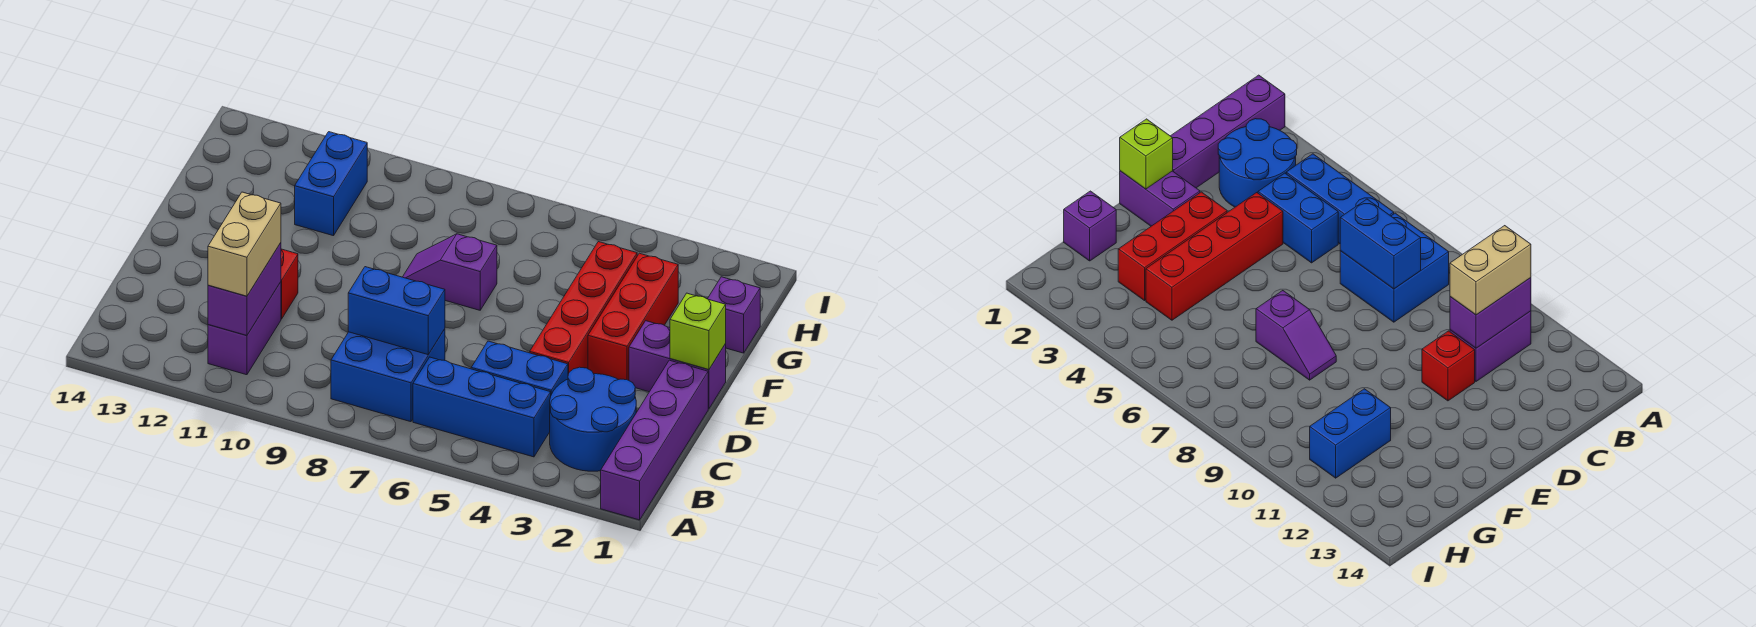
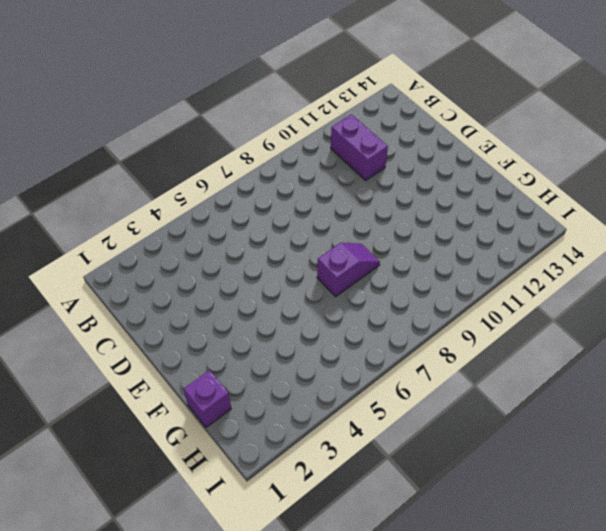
none -> purple 1x4 brick [601,360,708,520]
none -> blue 2x2 round brick [550,367,636,471]
none -> blue 1x3 brick [413,357,551,457]

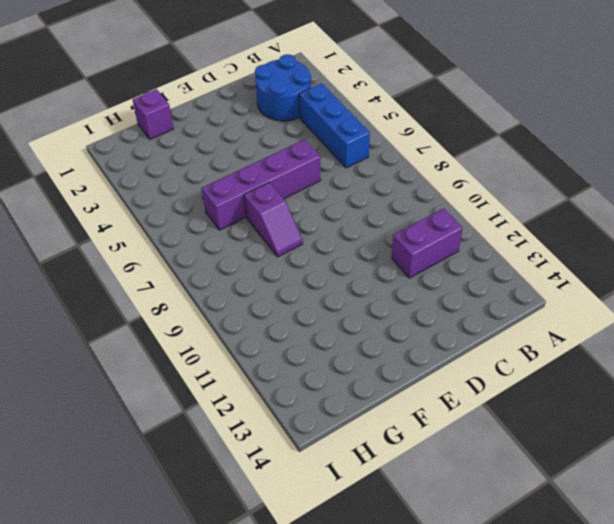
purple 1x4 brick [202,139,321,230] -> purple 1x4 brick moved to [601,360,708,520]
none -> blue 2x2 brick [331,329,445,422]
none -> blue 1x2 brick [471,341,568,394]
none -> red 1x4 brick [530,242,637,374]

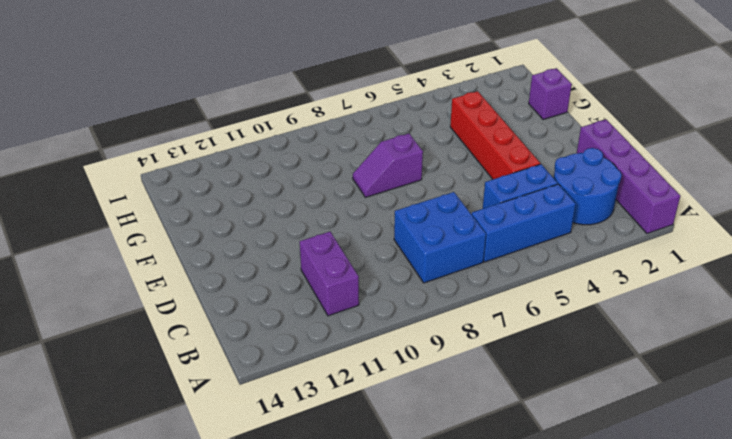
none -> red 1x1 brick [281,249,298,319]
none -> purple 1x2 brick [629,321,726,409]
none -> red 1x3 brick [588,253,678,380]

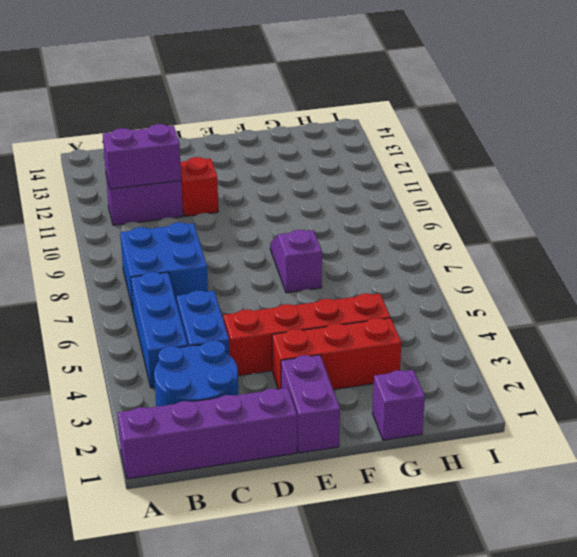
none -> blue 1x2 brick [295,132,367,236]
none -> blue 1x2 brick [348,267,445,355]
none -> lime 1x1 brick [670,293,726,369]

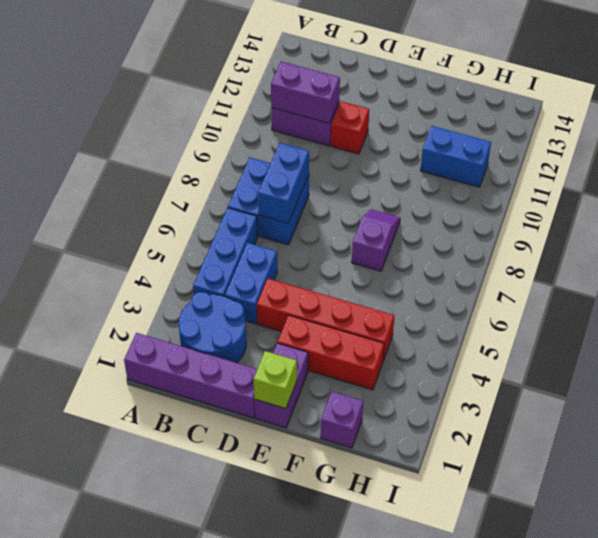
none -> tan 1x2 brick [208,192,281,296]

